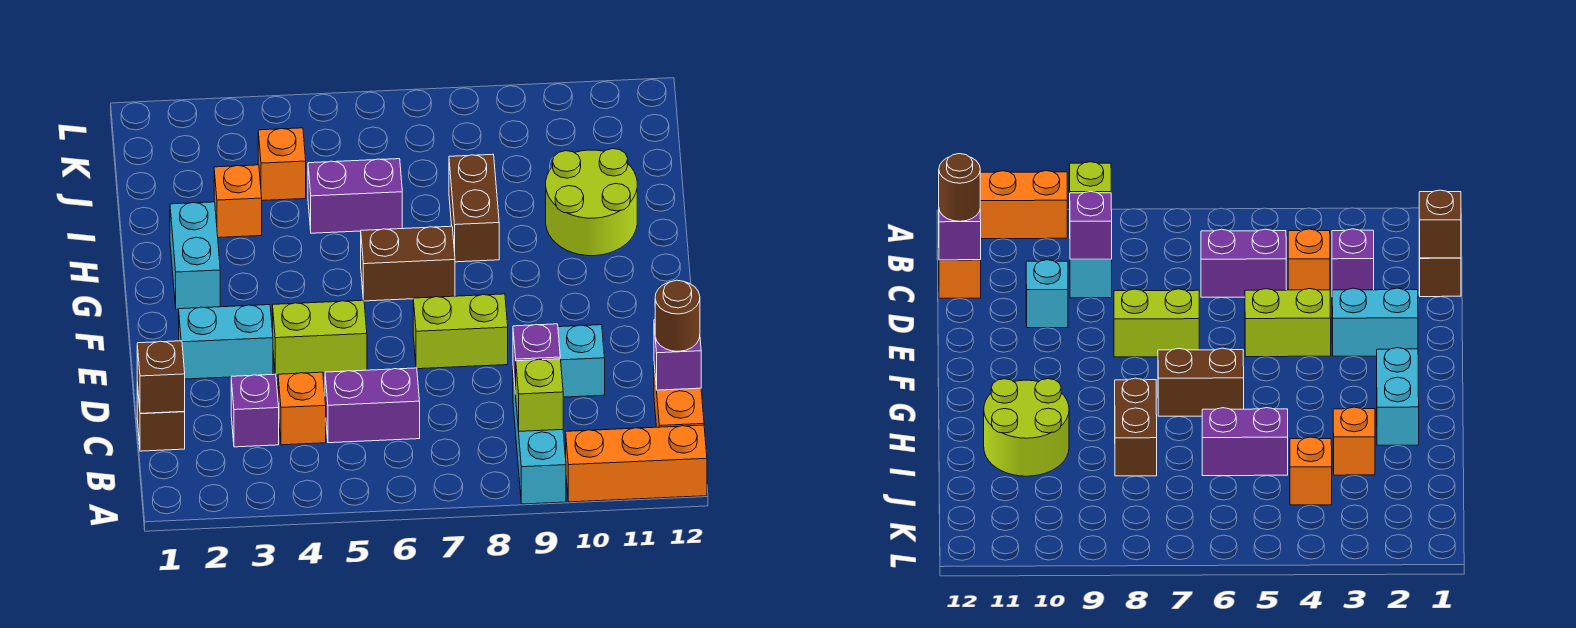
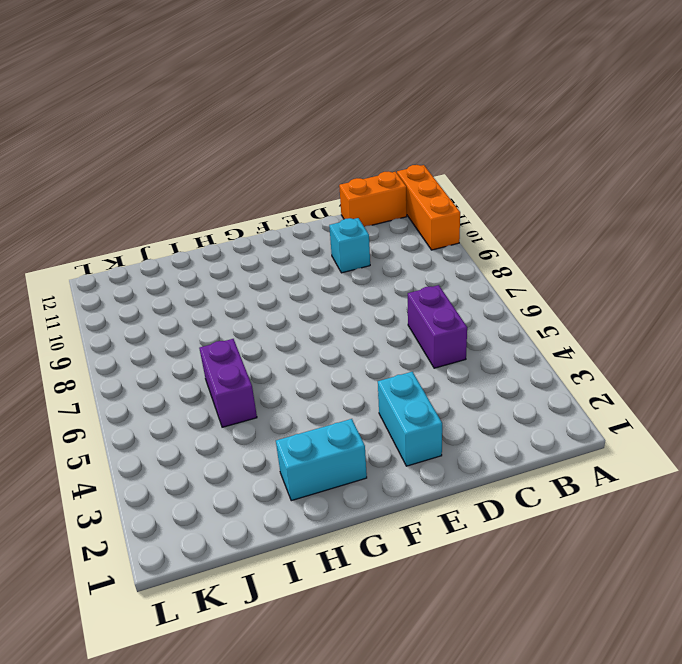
none -> cyan 1x3 brick [513,370,566,504]
none -> brown 1x1 brick [137,383,185,451]
none -> purple 1x1 brick [231,374,279,447]

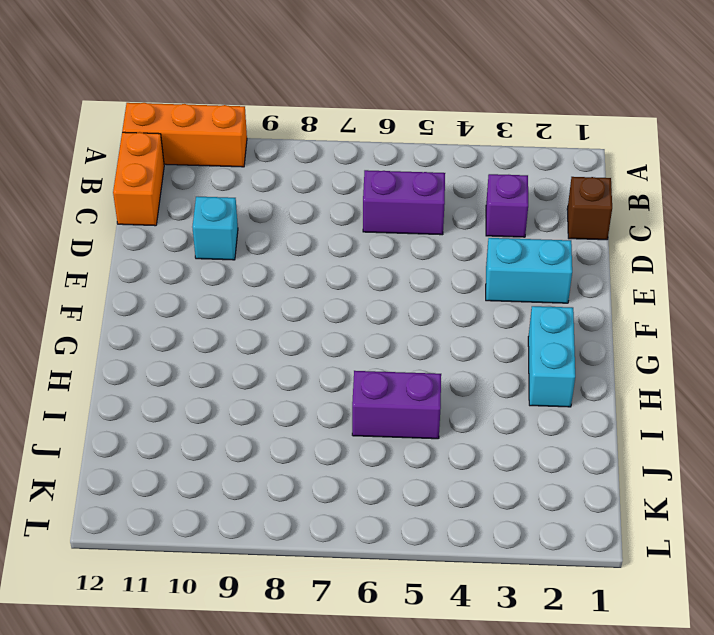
none -> cyan 1x3 brick [513,370,566,504]
none -> orange 1x1 brick [278,372,326,445]
none -> lime 1x2 brick [273,300,367,375]

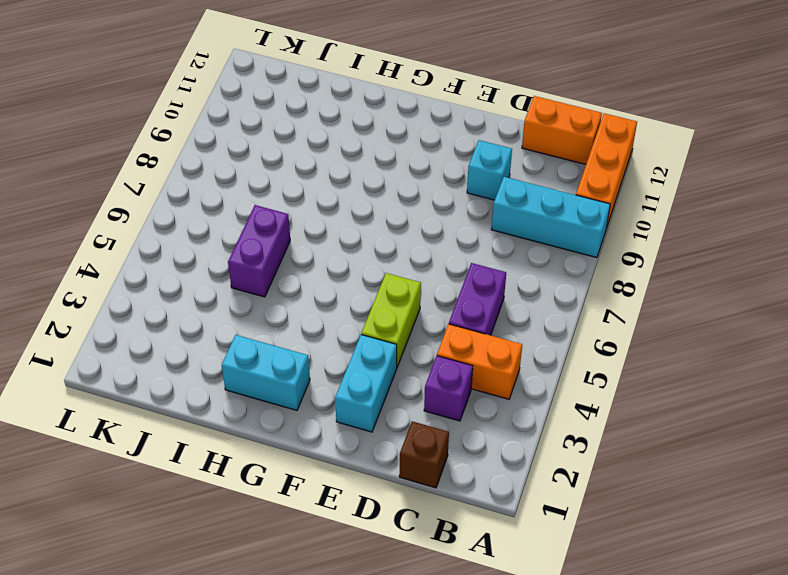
orange 1x2 brick [437,324,522,399] -> orange 1x1 brick [278,372,326,445]
none -> lime 1x2 brick [413,294,508,369]
none -> brown 1x2 brick [361,226,455,301]
none -> brown 1x2 brick [449,154,499,262]

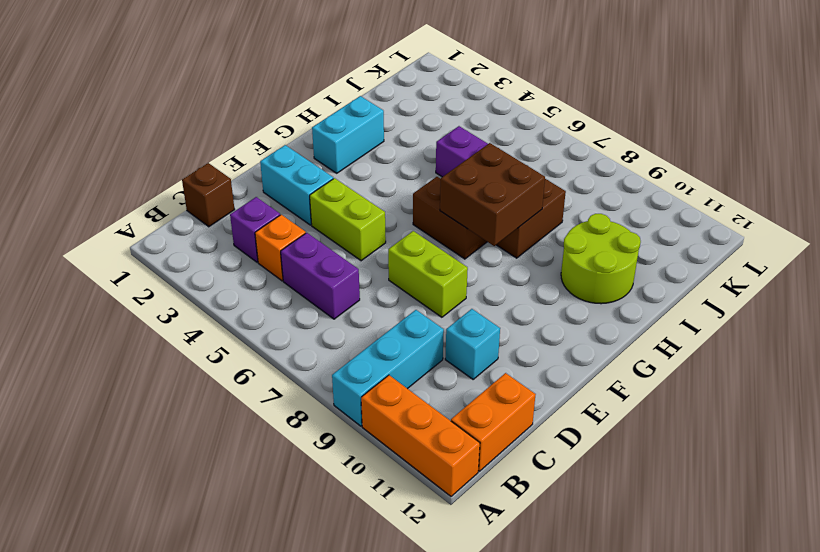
brown 2x2 brick [440,143,545,246] -> none
none -> orange 1x1 brick [214,165,262,238]
none -> orange 1x1 brick [258,128,306,201]
none -> lime 1x1 brick [516,359,563,431]

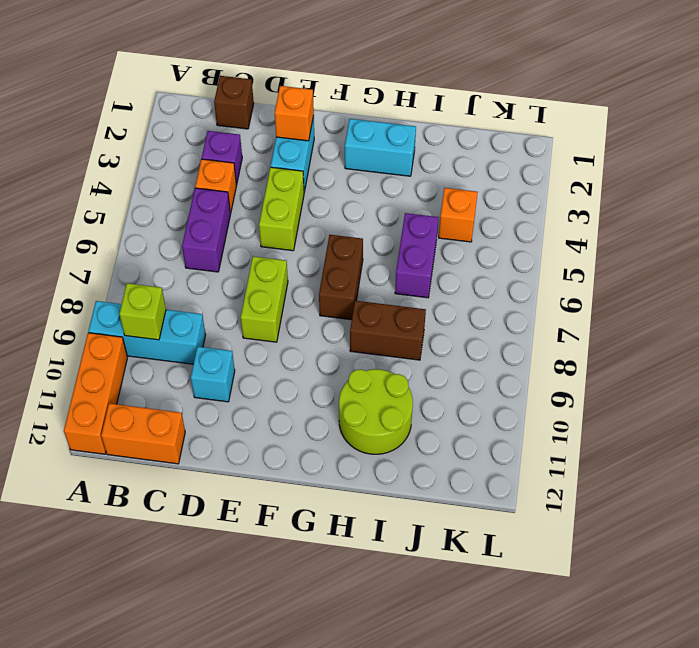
orange 1x1 brick [275,86,314,141] -> orange 1x1 brick moved to [214,165,262,238]
none -> brown 1x1 brick [137,341,185,413]
none -> purple 1x1 brick [513,324,560,394]
none -> purple 1x1 brick [654,320,701,390]

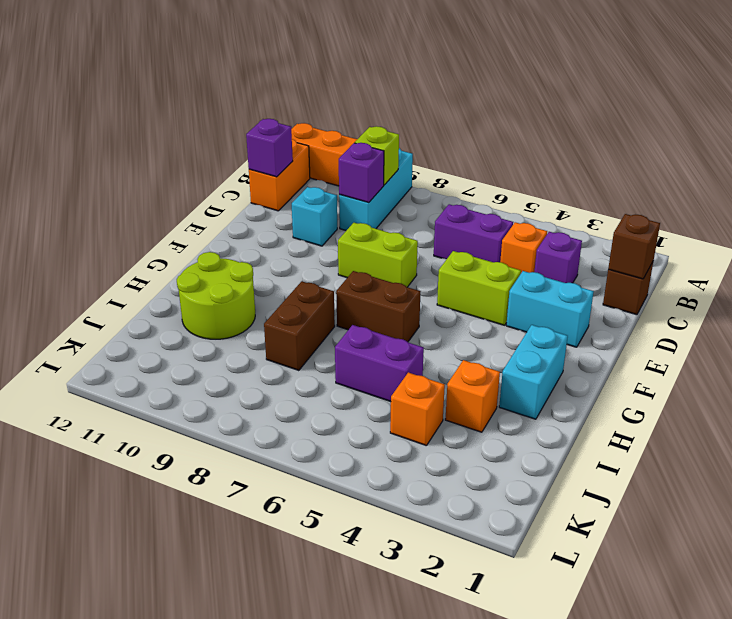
none -> brown 1x1 round brick [655,280,700,351]

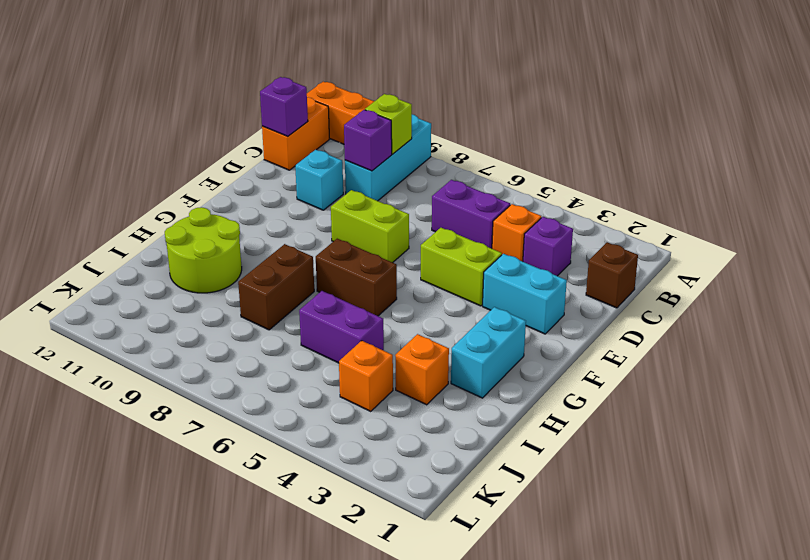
none -> brown 1x1 brick [137,341,185,413]
none -> brown 1x1 round brick [655,280,700,351]

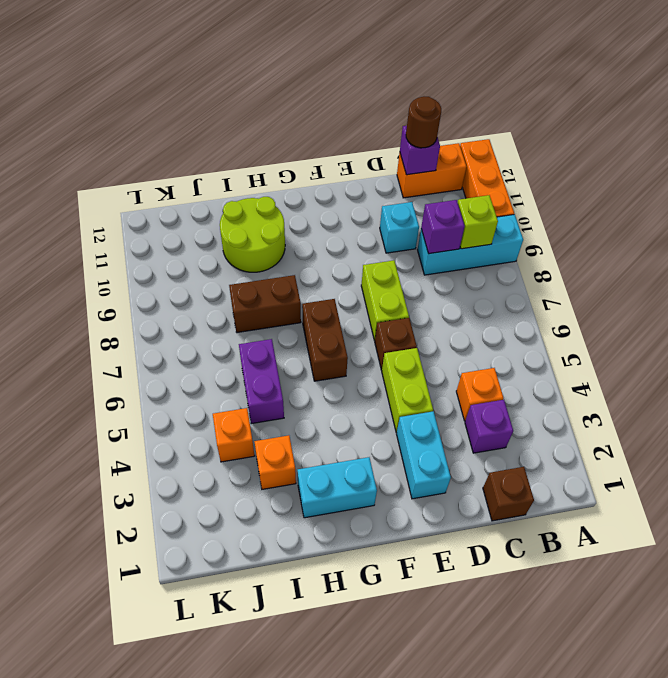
brown 1x1 brick [375,318,417,370] -> brown 1x1 brick moved to [137,341,185,413]
none -> purple 1x2 brick [325,368,420,443]

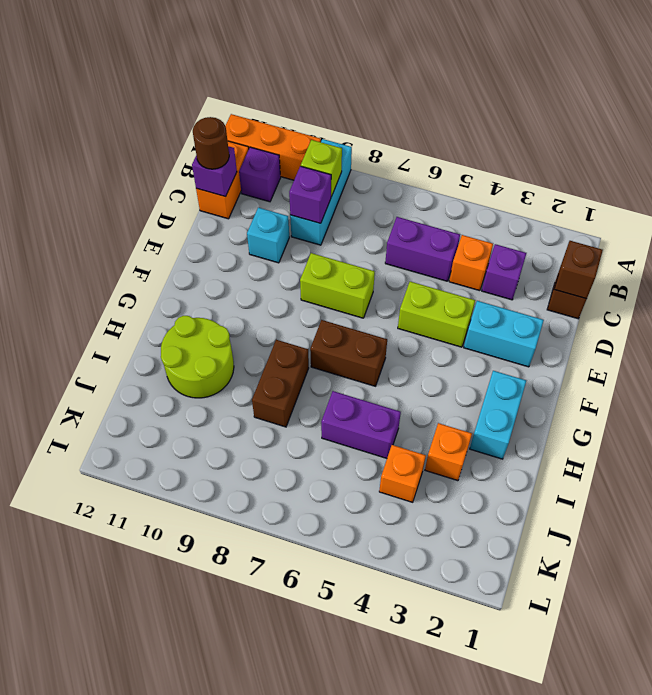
purple 1x1 brick [239,147,281,202] -> none

